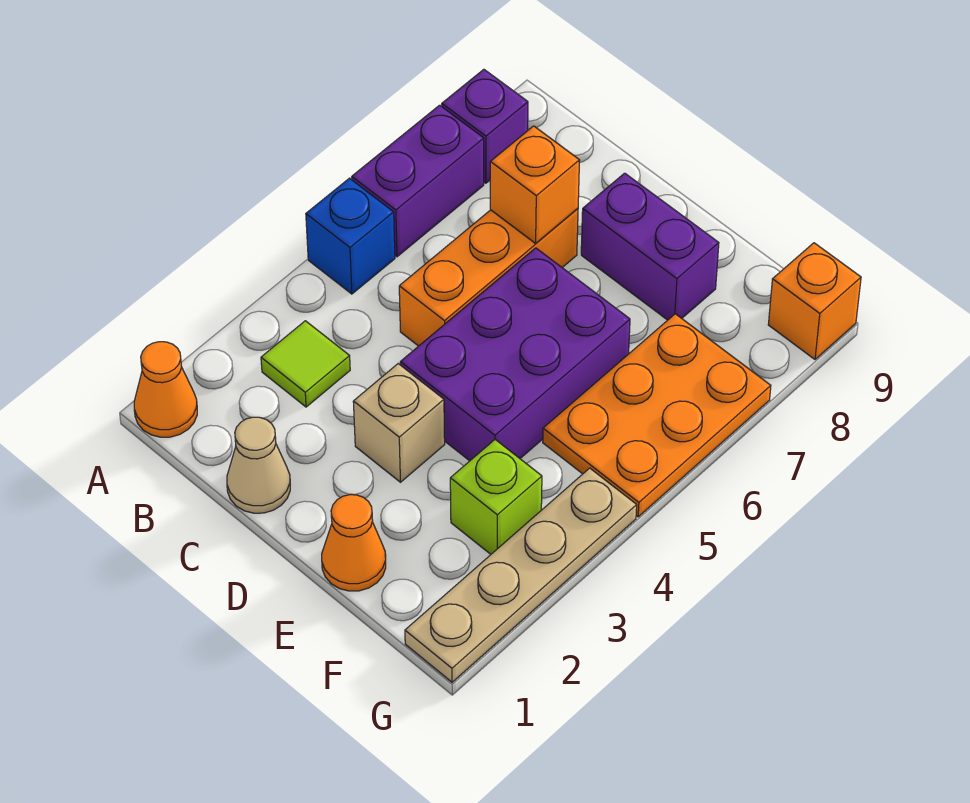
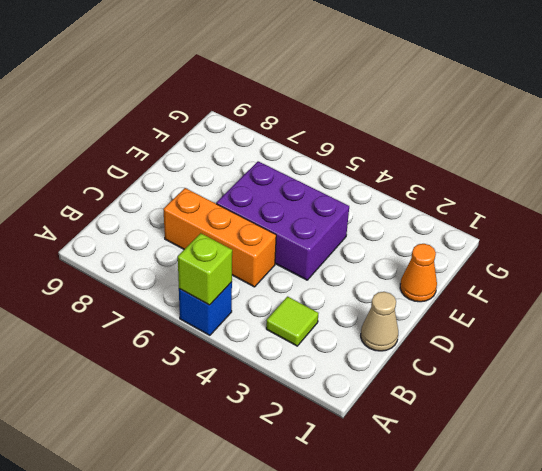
lime 1x1 brick [178,233,232,305] -> lime 1x1 brick moved to [450,440,542,554]
none -> orange 1x1 cone [134,342,197,437]
none -> purple 1x2 brick [352,105,484,257]
none -> purple 1x1 brick [442,70,528,183]

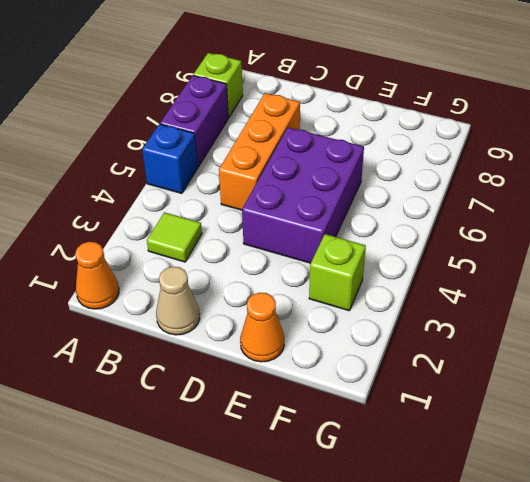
lime 1x1 brick [193,53,243,118] -> purple 1x1 brick [442,70,528,183]
none -> tan 1x1 brick [353,364,445,482]
none -> purple 1x2 brick [581,173,719,320]
none -> orange 2x3 plate [543,314,771,517]

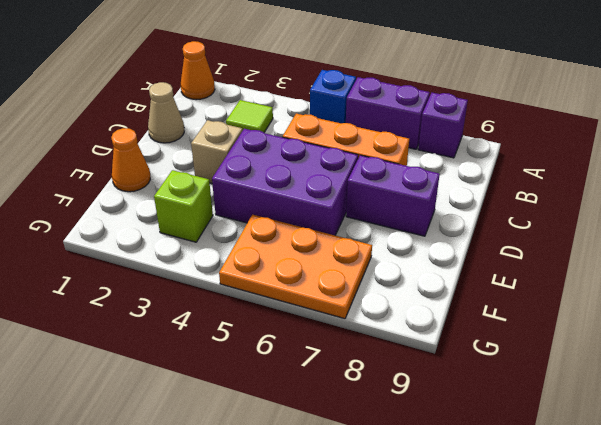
purple 1x2 brick [346,155,440,236] -> purple 1x2 brick turned to [581,173,719,320]
none -> tan 1x4 plate [405,468,637,682]
none -> orange 1x1 brick [768,243,861,359]
none -> orange 1x1 brick [490,126,580,243]

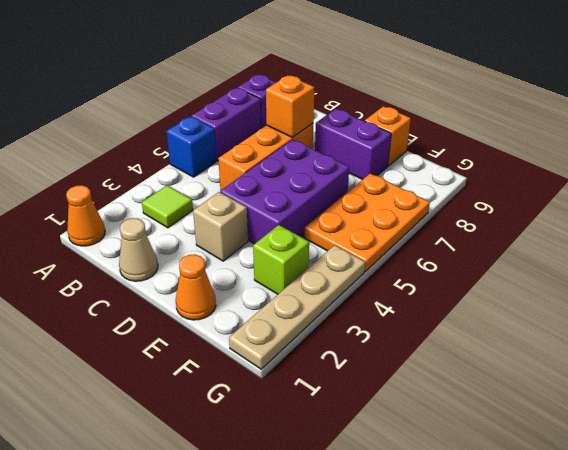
orange 1x1 brick [365,106,411,166] -> orange 1x1 brick moved to [768,243,861,359]

